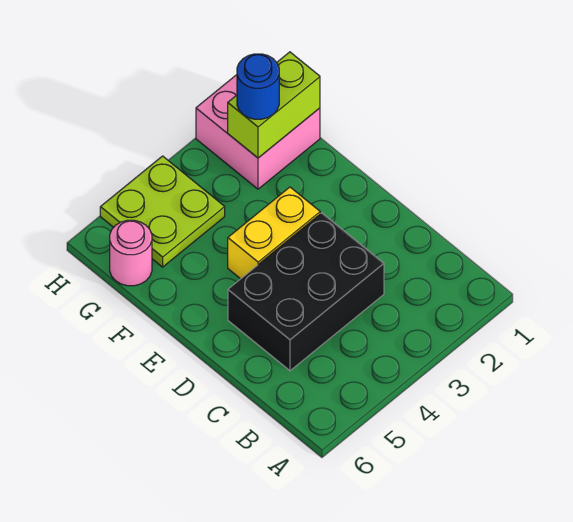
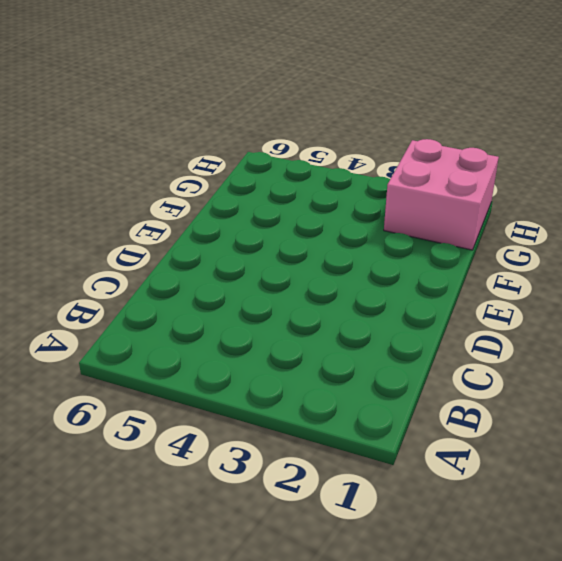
none -> black 2x3 brick [228,213,384,371]
none -> yellow 1x2 brick [228,187,320,279]

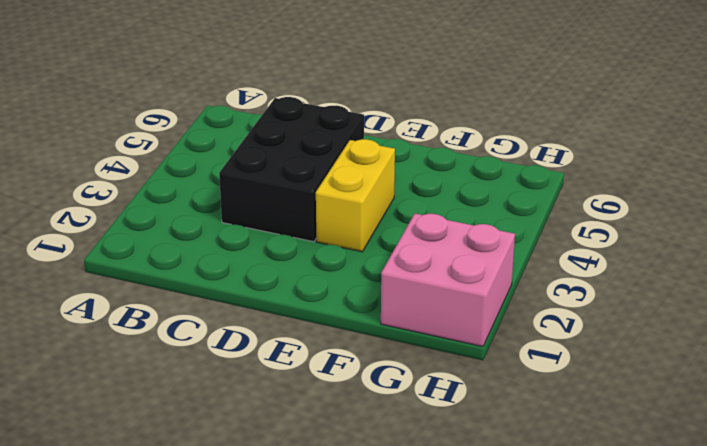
none -> lime 2x2 plate [100,156,225,267]
none -> pink 1x1 round brick [110,220,152,286]

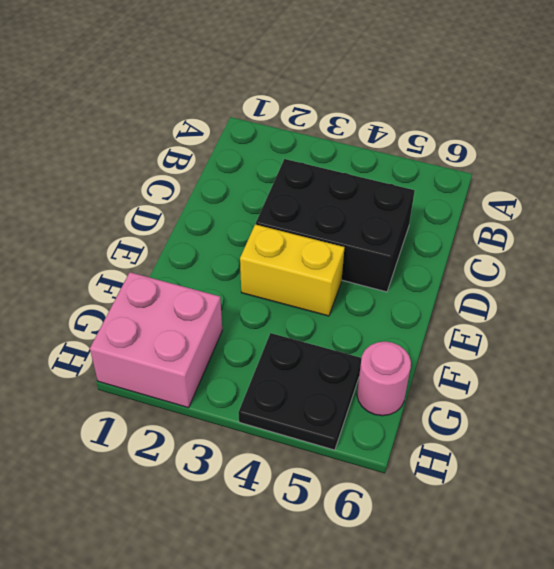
black 2x2 plate [238,333,361,450] -> lime 2x2 plate [100,156,225,267]
none -> lime 1x2 brick [228,52,320,158]
none -> blue 1x1 round brick [237,54,279,119]

